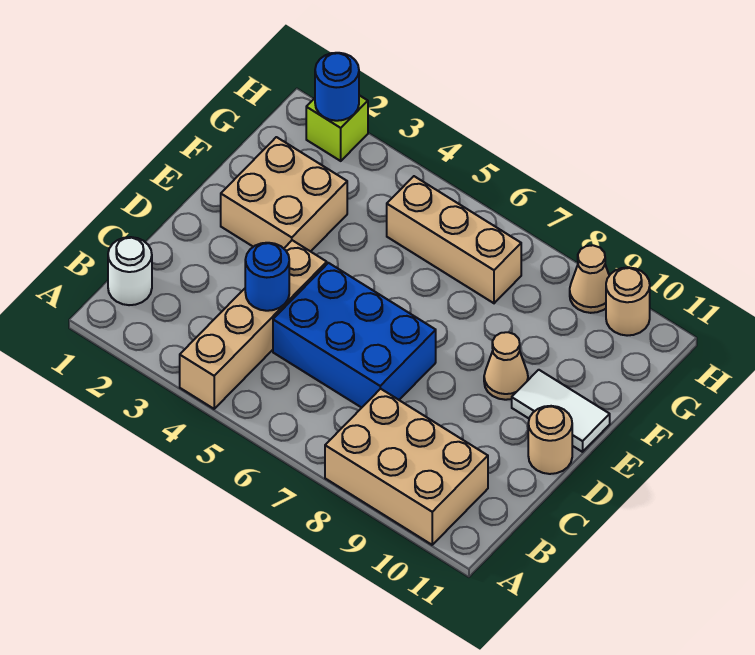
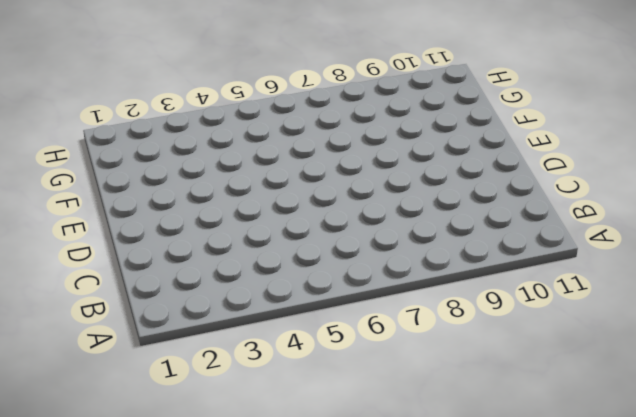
none -> tan 1x4 brick [180,240,327,409]
none -> tan 2x3 brick [325,389,488,545]
none -> white 1x1 round brick [108,237,152,305]

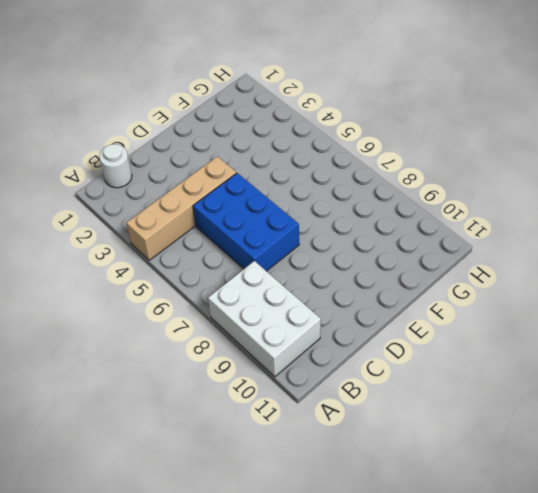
white 2x3 brick [208,261,321,377] -> tan 2x3 brick [325,389,488,545]
none -> tan 1x1 round brick [528,406,572,474]
none -> tan 2x2 brick [221,137,347,252]
none -> tan 1x1 cone [484,332,528,400]

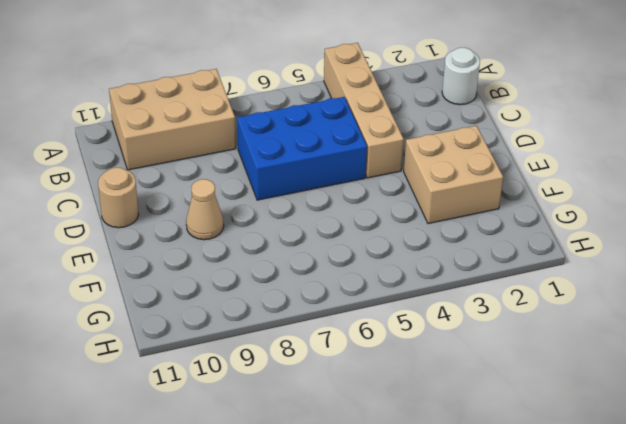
none -> white 1x2 tile [512,370,610,452]
none -> tan 1x3 brick [387,176,521,303]
none -> lime 1x1 brick [306,95,368,161]

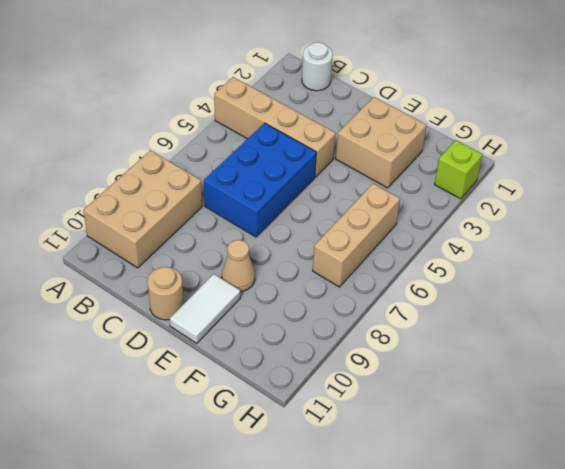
none -> tan 1x1 cone [570,245,609,313]
none -> tan 1x1 round brick [606,267,650,336]
none -> blue 1x1 round brick [245,243,289,311]

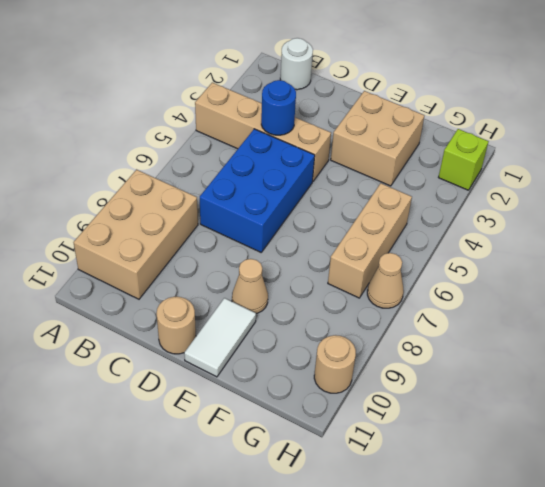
tan 1x1 cone [367,253,404,308] -> tan 1x1 cone moved to [570,245,609,313]
none -> blue 1x1 round brick [315,53,359,121]

